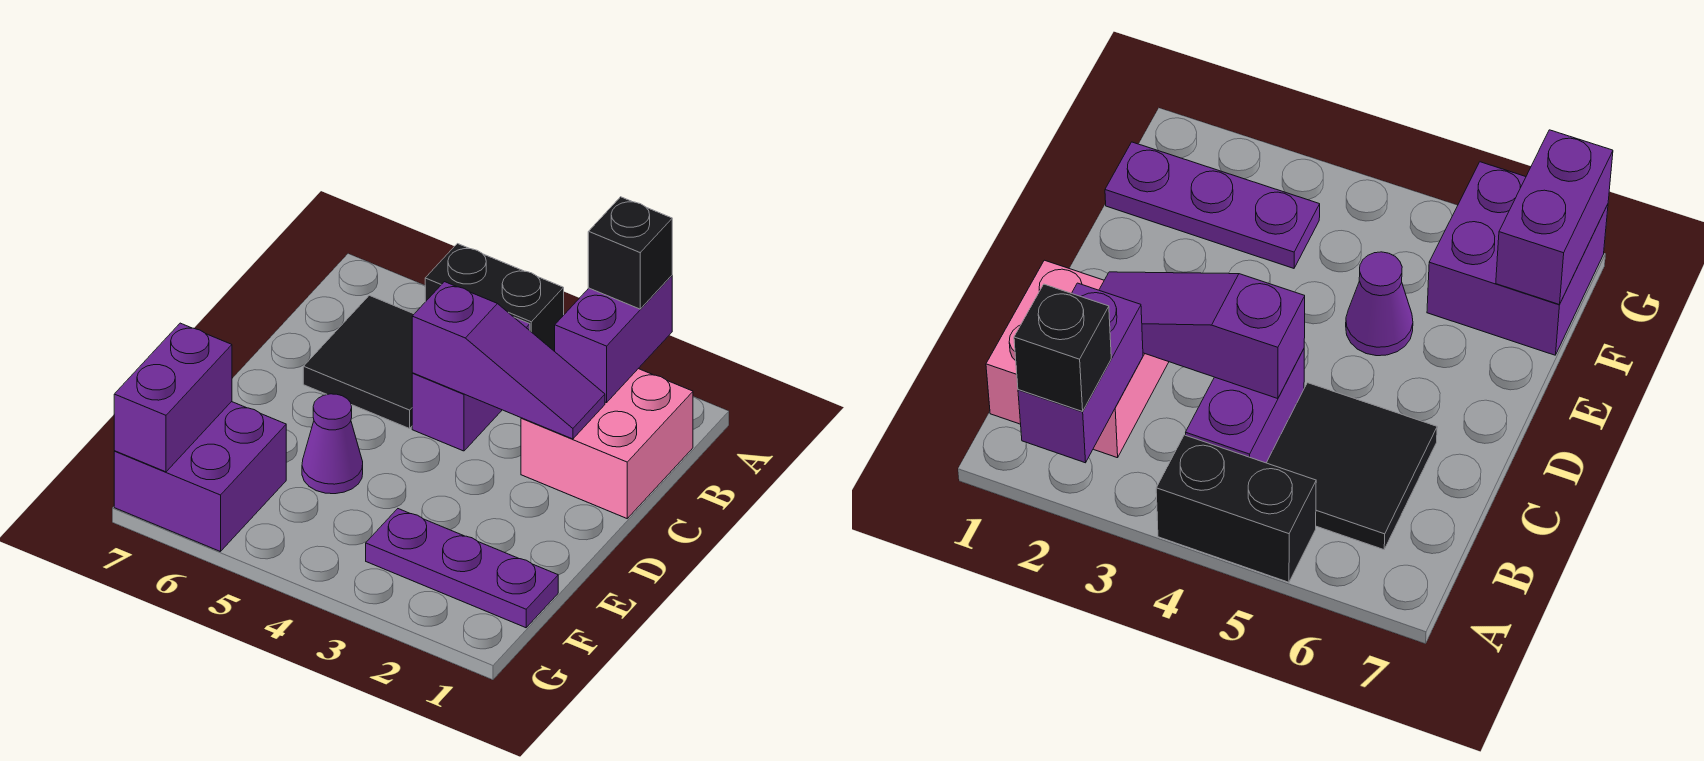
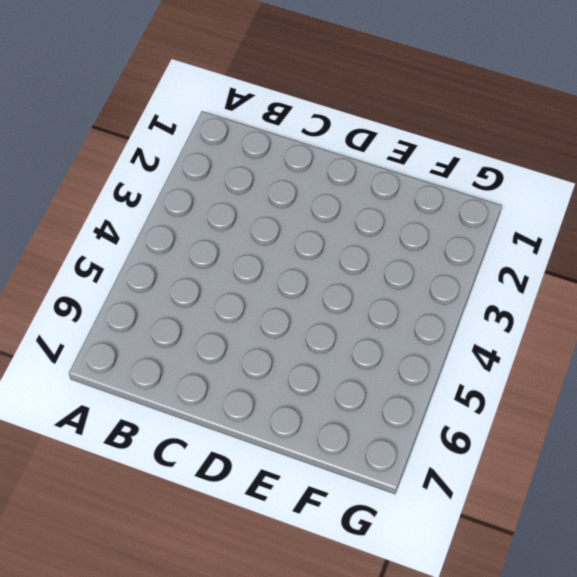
none -> black 1x2 brick [425,244,564,351]
none -> pink 2x2 brick [521,369,693,518]

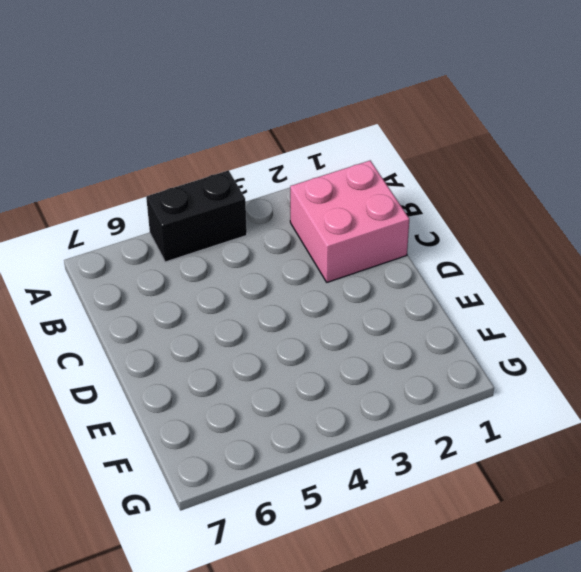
none -> purple 1x2 brick [412,317,530,451]
none -> black 2x2 tile [303,295,414,429]

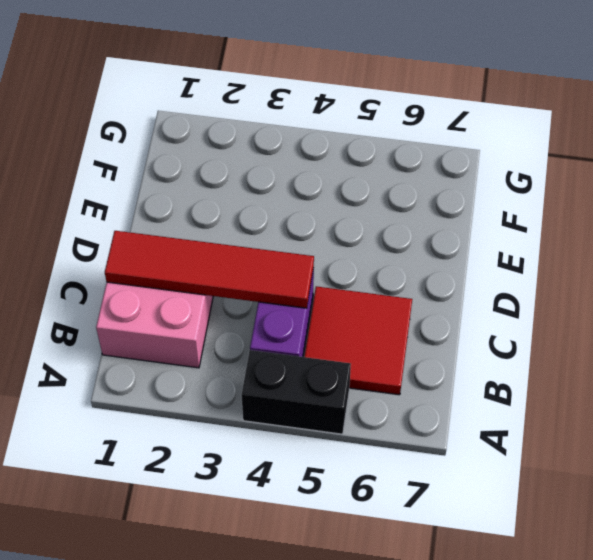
red 2x2 tile [304,286,412,395] -> black 2x2 tile [303,295,414,429]
red 1x4 tile [105,231,314,308] -> purple 1x3 slope [412,282,605,439]
none -> purple 1x1 cone [302,394,363,494]
none -> purple 1x3 plate [366,509,558,628]

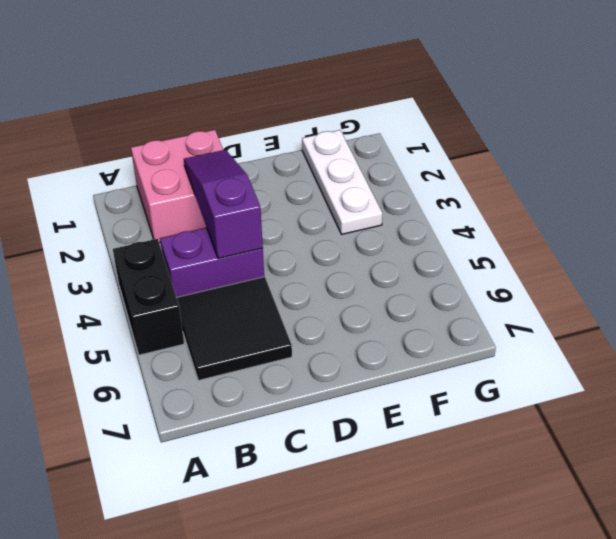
white 1x3 plate [302,130,382,234] -> purple 1x3 plate [366,509,558,628]
none -> purple 1x1 cone [302,394,363,494]
none -> purple 2x2 brick [114,402,286,552]

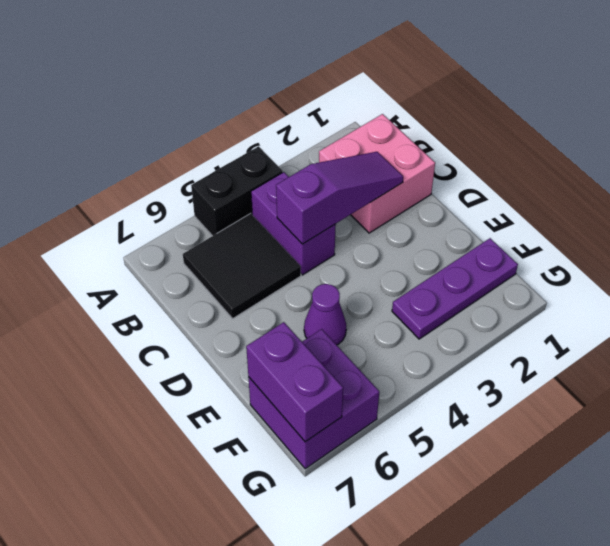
none -> purple 1x2 brick [555,276,672,403]
none -> black 1x1 brick [588,197,672,309]

